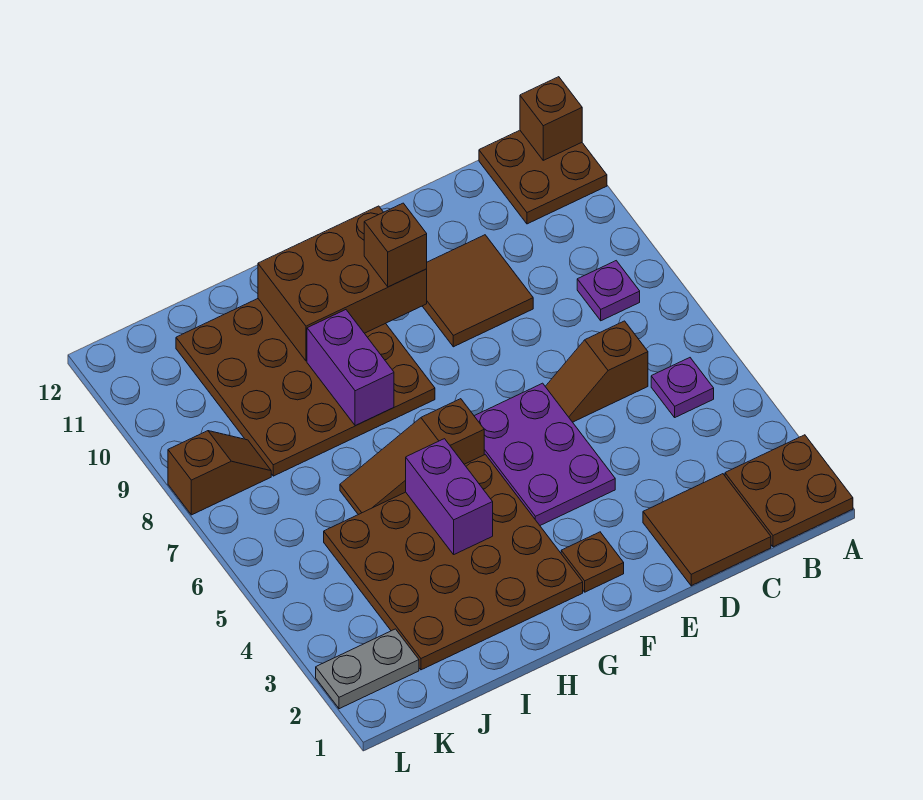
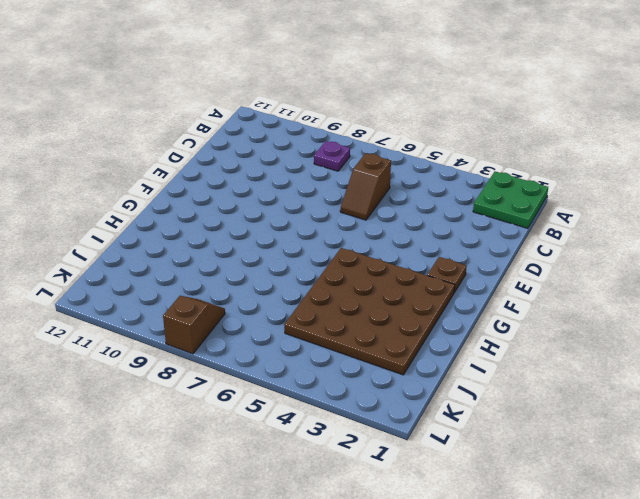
green 2x2 plate [473,171,548,228] -> brown 2x2 plate [725,435,853,547]
none -> brown 2x2 plate [479,130,607,224]
none -> purple 1x1 plate [651,358,714,417]
none -> brown 2x2 tile [643,474,771,586]

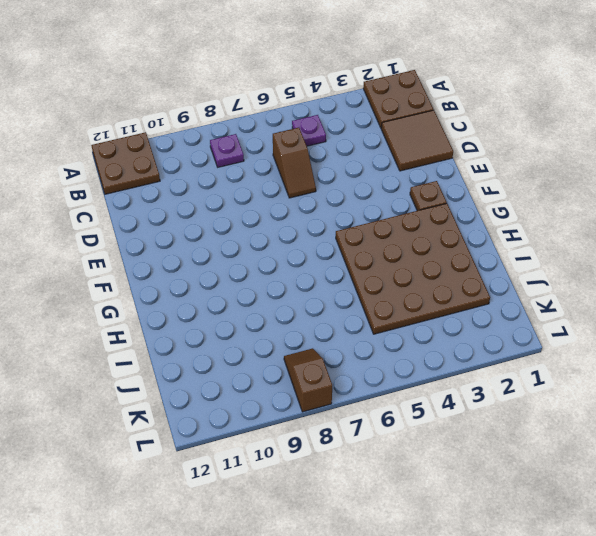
none -> brown 2x2 tile [423,235,533,347]
none -> purple 2x3 plate [475,383,615,525]
none -> brown 1x3 slope [340,399,484,515]

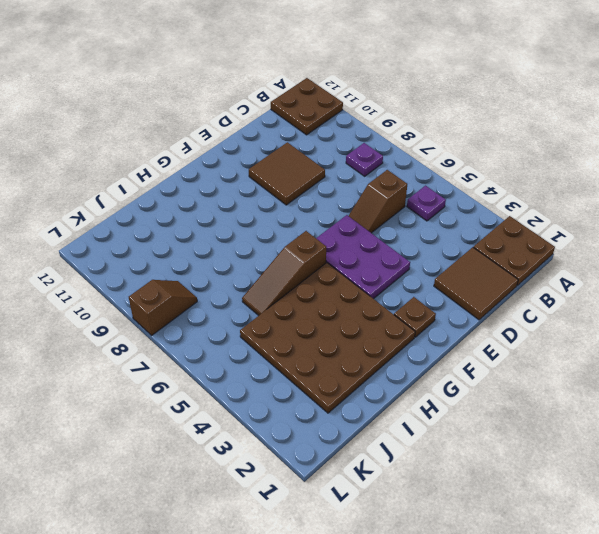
none -> brown 4x4 plate [176,299,435,476]
none -> grey 1x2 plate [316,629,419,709]
none -> brown 1x1 brick [520,77,582,160]

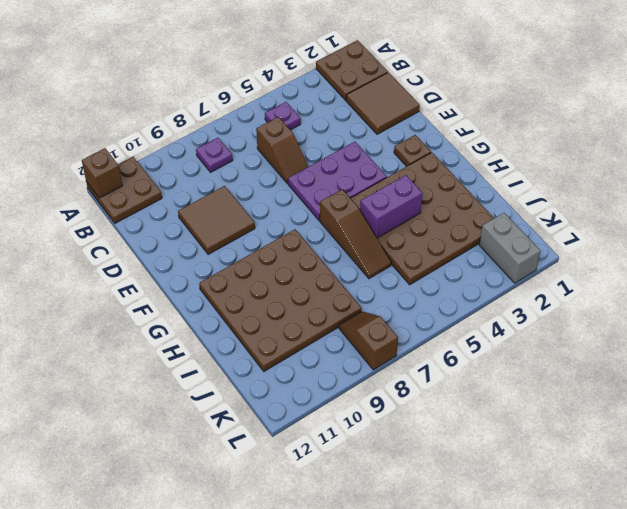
grey 1x2 brick [479,213,540,283] -> grey 1x2 plate [316,629,419,709]
none -> brown 2x3 brick [258,206,427,361]
none -> purple 1x2 brick [307,310,394,426]
none -> brown 1x1 brick [364,203,427,287]

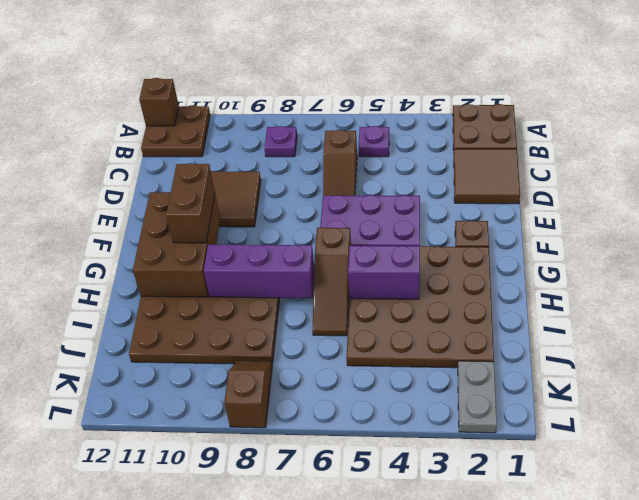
brown 1x2 brick [166,163,215,243] -> brown 1x1 brick [364,203,427,287]
purple 1x3 brick [204,245,314,298] -> purple 1x2 brick [307,310,394,426]

